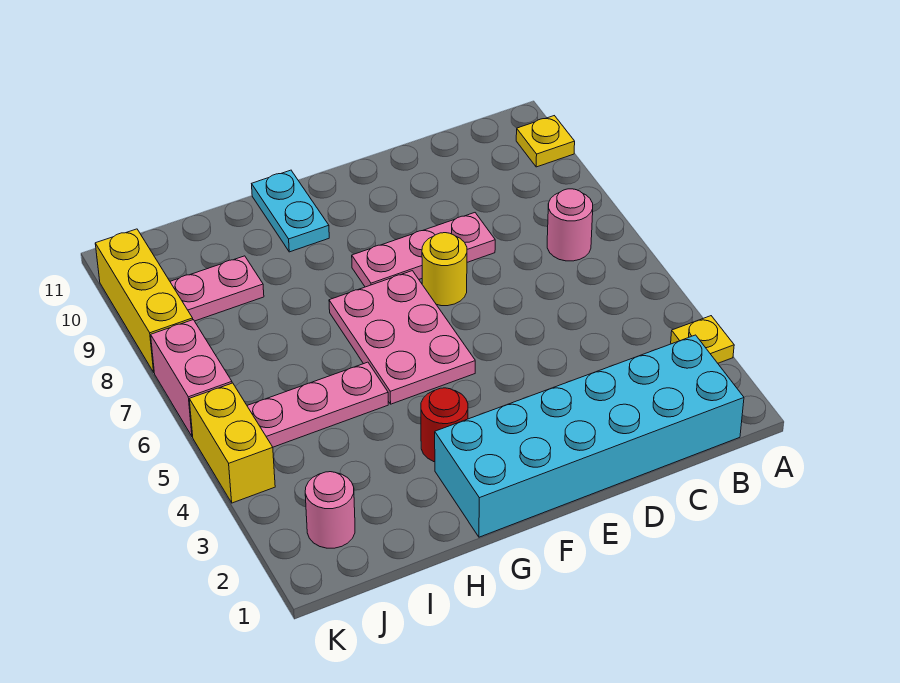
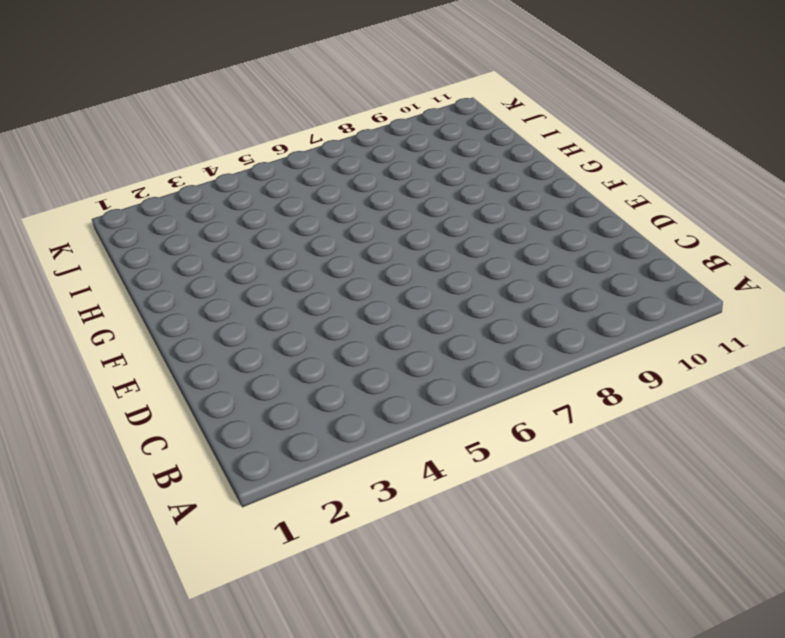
none -> yellow 1x1 plate [671,316,734,363]
none -> yellow 1x1 plate [516,116,575,167]
none -> cyan 2x6 brick [435,335,744,537]

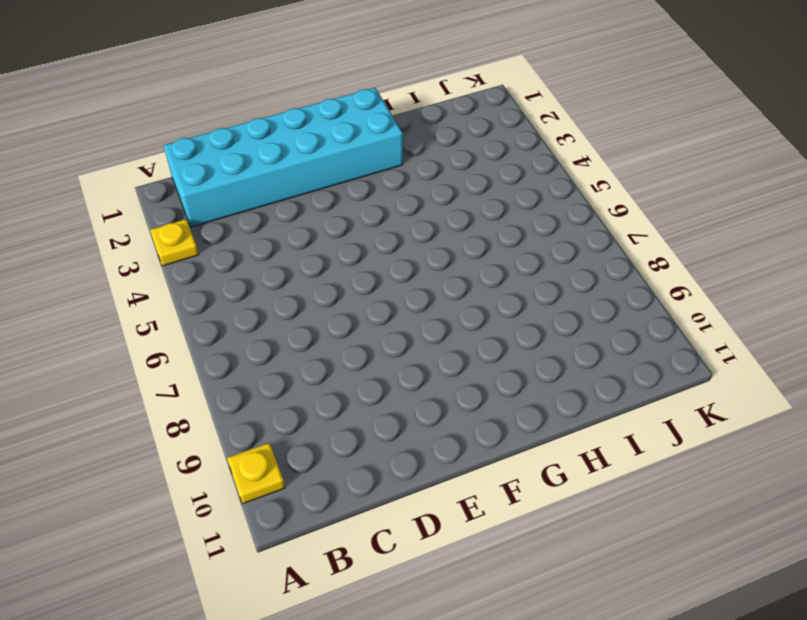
none -> pink 1x1 round brick [547,189,593,261]
none -> pink 1x3 plate [352,213,495,287]
none -> yellow 1x1 round brick [422,233,467,306]

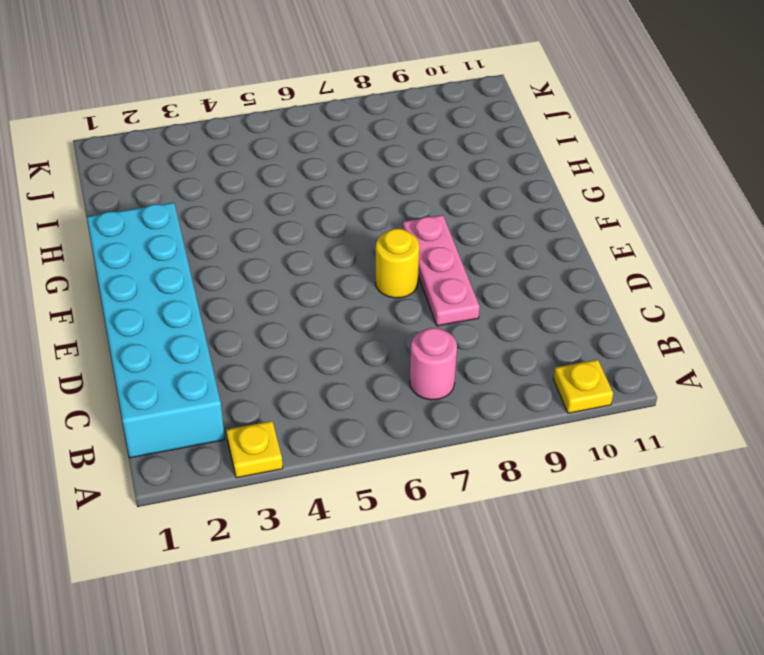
none -> pink 2x3 plate [329,271,475,404]
none -> red 1x1 round brick [421,388,468,462]
none -> cyan 1x2 plate [252,170,329,252]

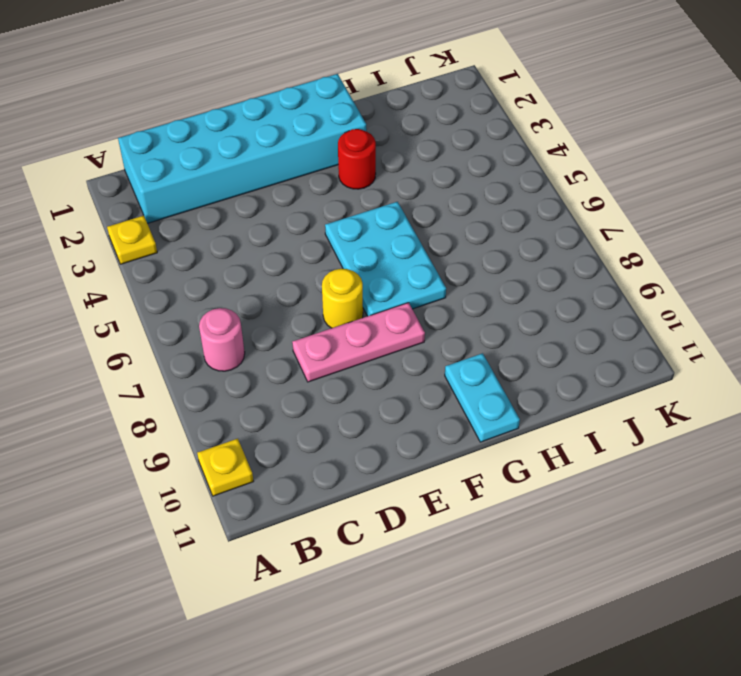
cyan 2x3 plate [325,202,446,316] -> pink 2x3 plate [329,271,475,404]
none -> pink 1x3 plate [247,362,388,447]
none -> pink 1x2 plate [170,256,264,321]
none -> pink 1x1 round brick [305,472,355,548]

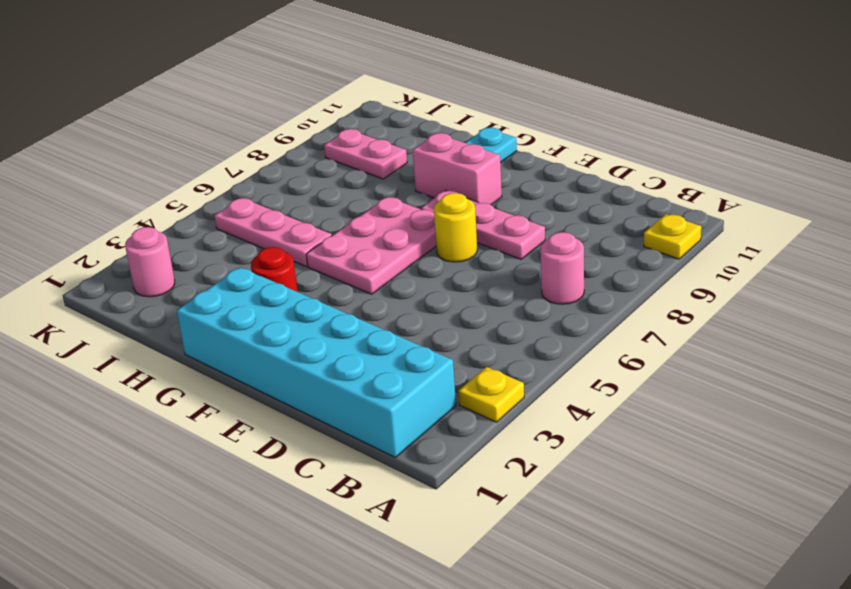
pink 1x2 brick [413,133,502,205] -> pink 1x2 brick turned to [151,320,232,437]
none -> yellow 1x2 brick [189,383,275,503]
none -> yellow 1x3 brick [95,229,193,372]

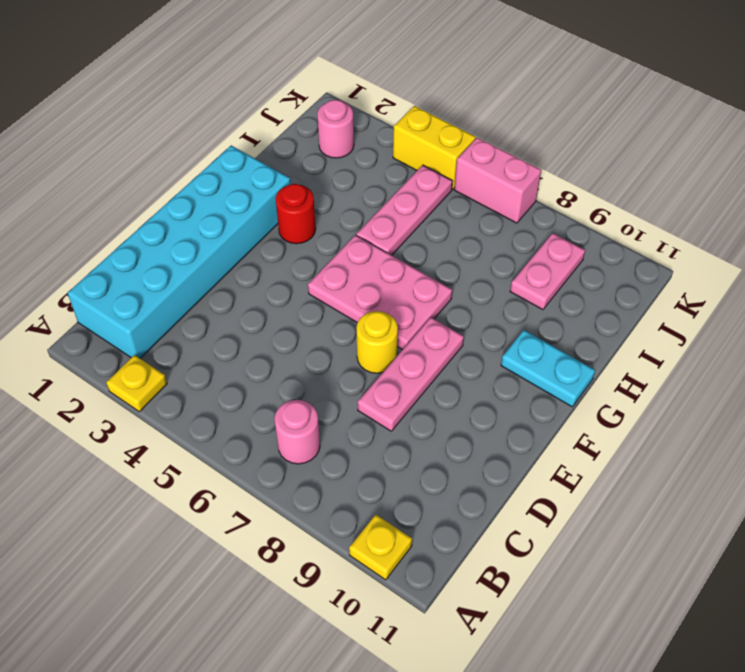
none -> yellow 1x3 brick [95,229,193,372]

